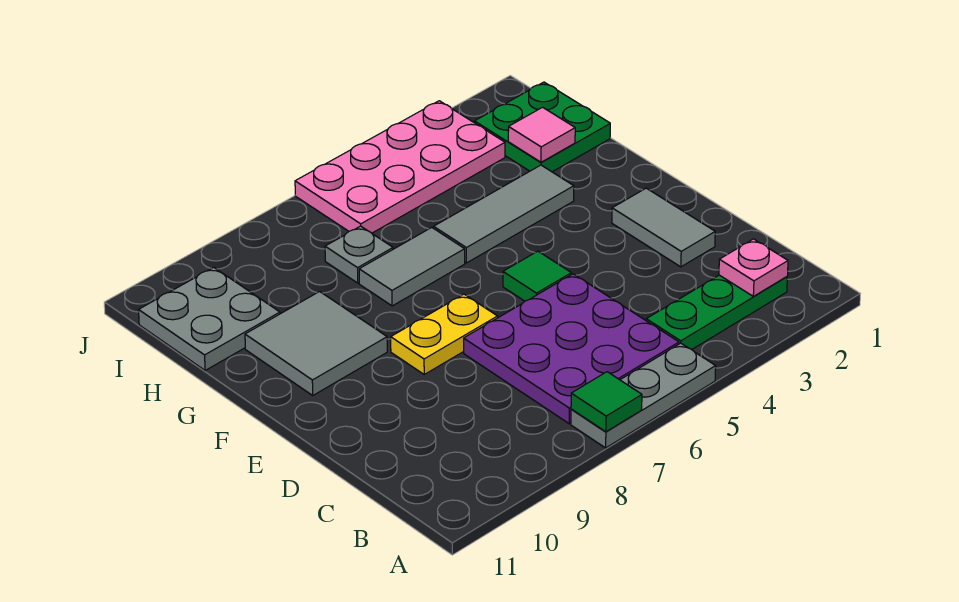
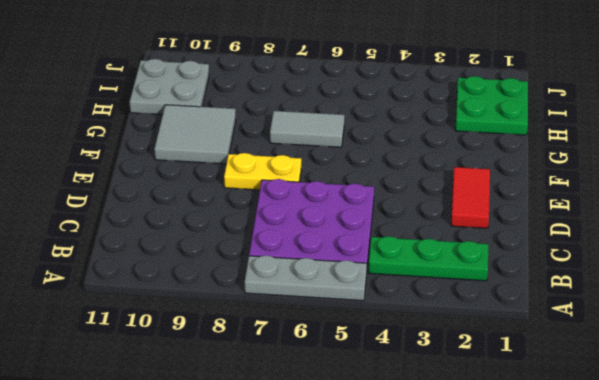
red 1x2 tile [451,167,490,228] -> grey 1x2 tile [612,188,715,267]
none -> green 1x1 tile [503,251,571,301]
none -> grey 1x3 tile [434,165,574,263]
none -> grey 1x1 plate [325,226,393,283]

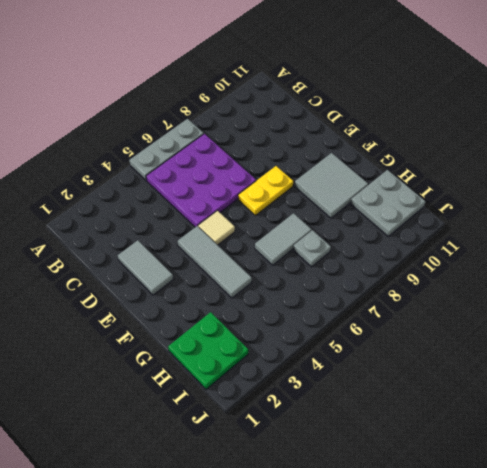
grey 1x3 tile [178,226,252,298] -> grey 1x3 tile turned to [434,165,574,263]
tan 1x1 tile [198,211,235,245] -> green 1x1 tile [503,251,571,301]
none -> green 1x3 plate [646,275,787,350]
none -> pink 2x4 plate [295,101,505,233]
none -> green 1x1 tile [571,372,642,432]

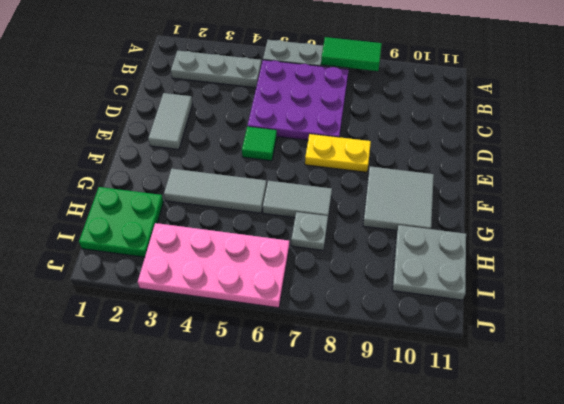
green 1x2 tile [321,37,382,71] -> green 1x1 tile [571,372,642,432]
grey 1x3 plate [171,51,262,88] -> green 1x3 plate [646,275,787,350]
none -> pink 1x1 plate [719,239,788,296]
none -> pink 1x1 tile [508,107,575,162]

